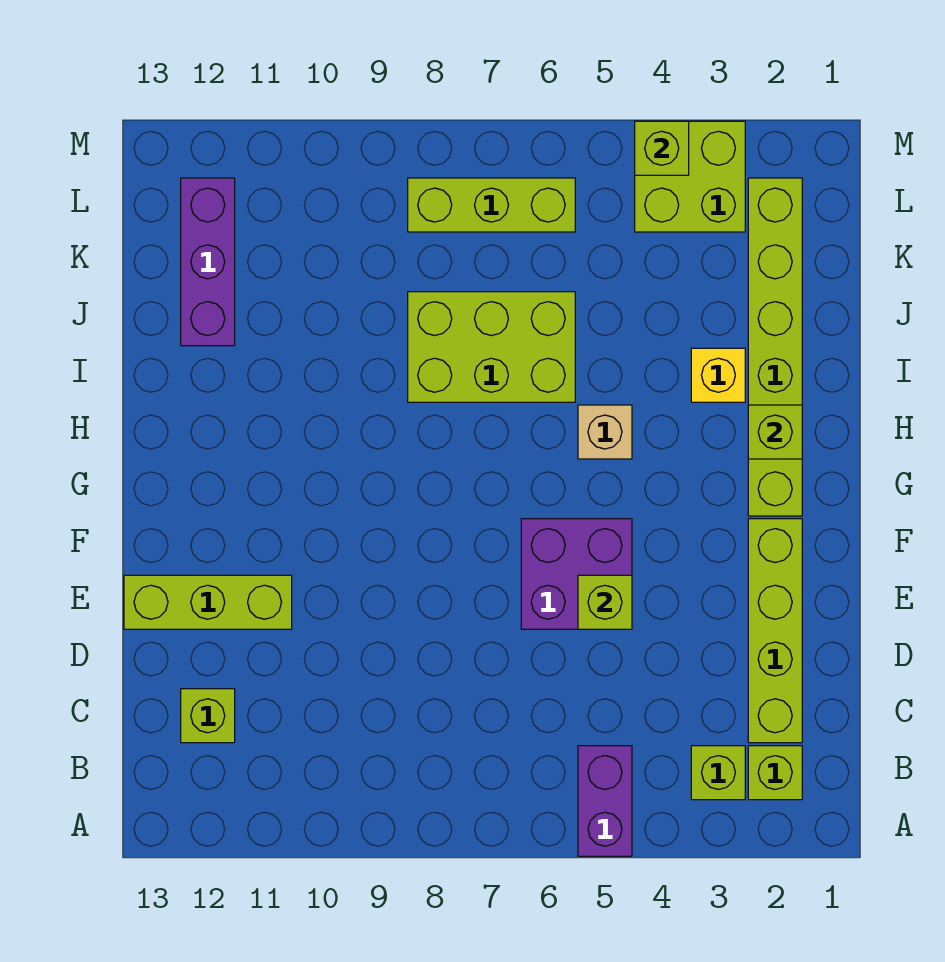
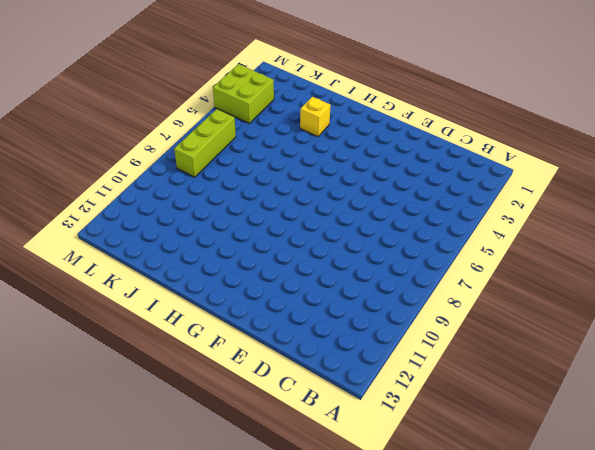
none -> purple 1x2 brick [578,746,632,856]
none -> lime 1x1 brick [748,746,802,800]
none -> lime 1x1 brick [691,746,745,800]

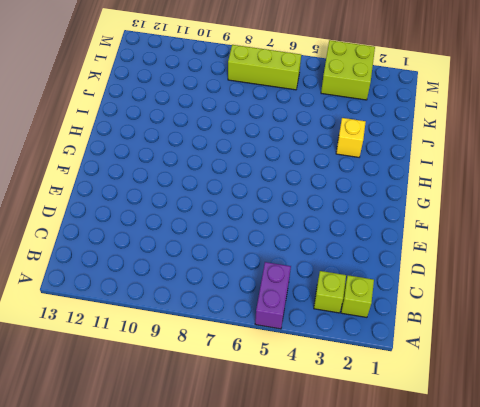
none -> lime 1x4 brick [748,519,802,743]
none -> lime 1x1 brick [181,689,235,743]
none -> purple 2x2 brick [521,519,632,629]

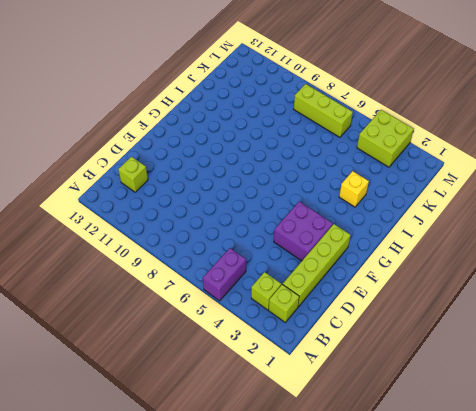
purple 2x2 brick [274,202,333,261] -> purple 2x2 brick moved to [521,519,632,629]
none -> lime 1x3 brick [124,575,292,629]
none -> lime 1x6 brick [748,178,802,516]
none -> tan 1x1 brick [578,405,632,459]

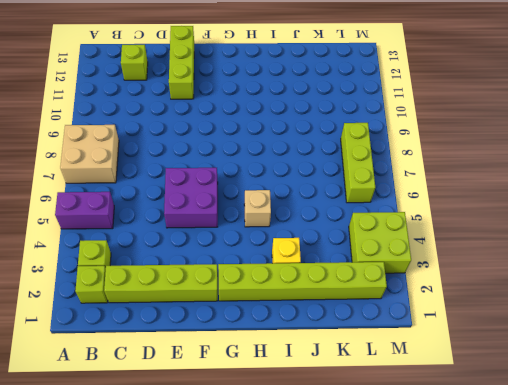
tan 2x2 brick [60,125,119,183] -> none
none -> lime 2x3 brick [408,292,575,402]
none -> purple 1x3 brick [181,178,235,346]
none -> lime 1x1 brick [578,575,632,629]

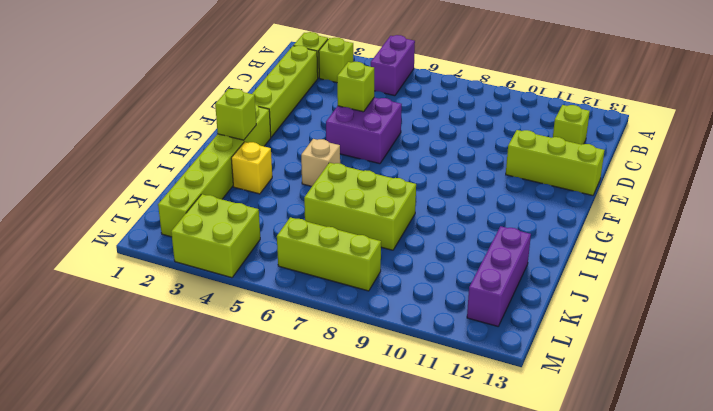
none -> lime 1x1 brick [635,121,689,175]

